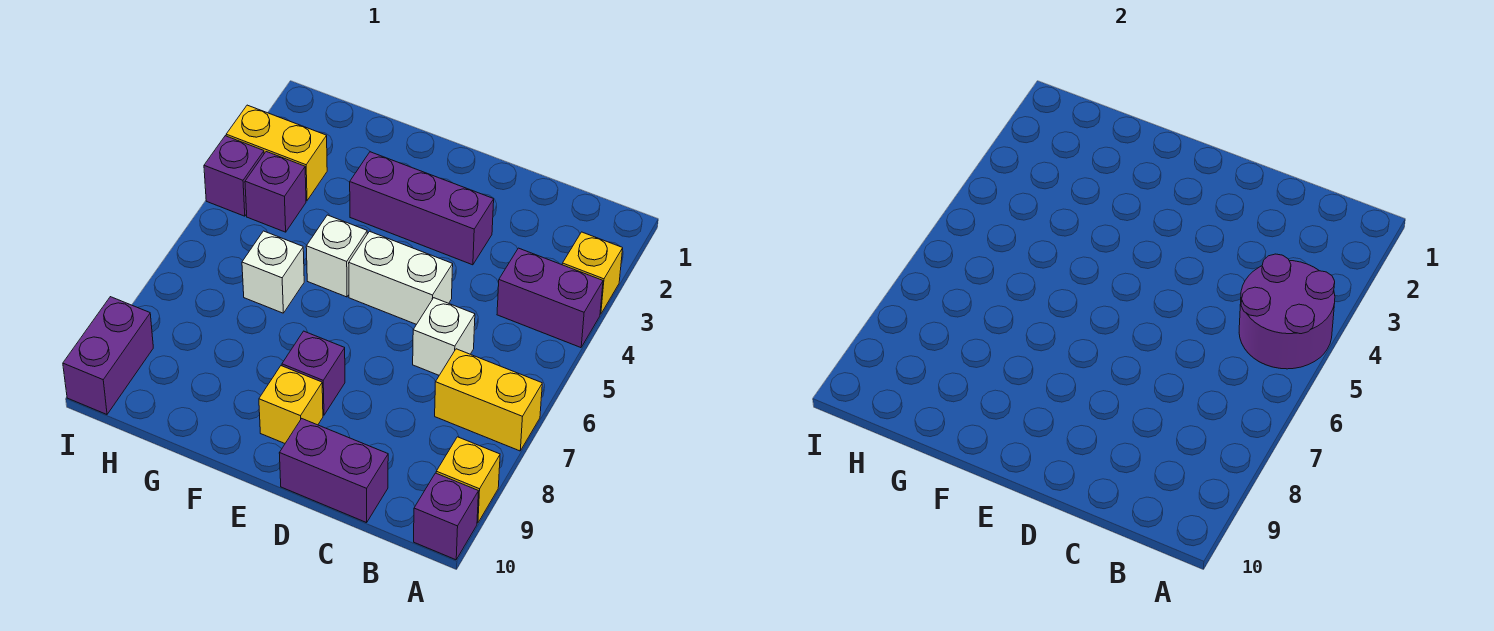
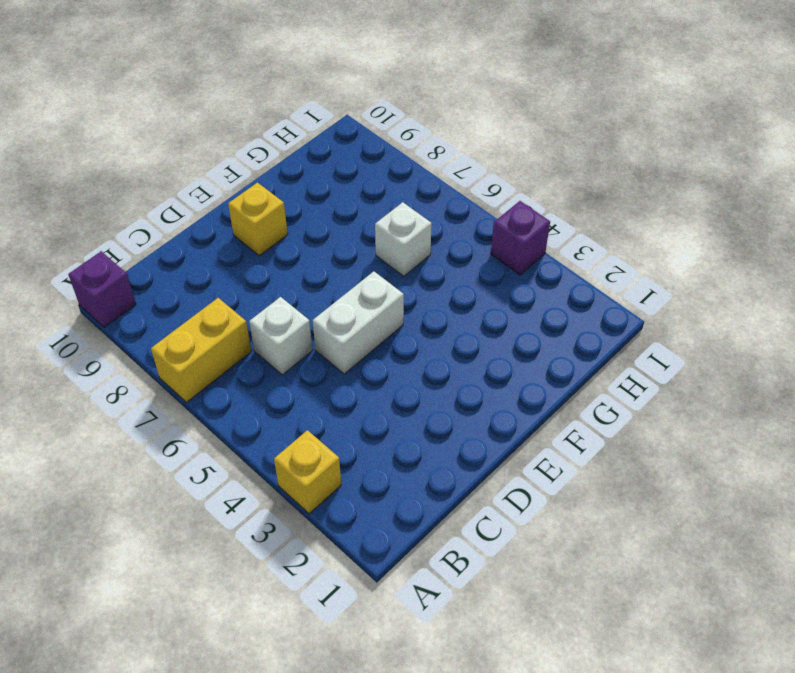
none -> purple 1x2 brick [497,248,603,348]
none -> yellow 1x1 brick [436,437,500,523]
none -> purple 1x2 brick [279,419,388,523]

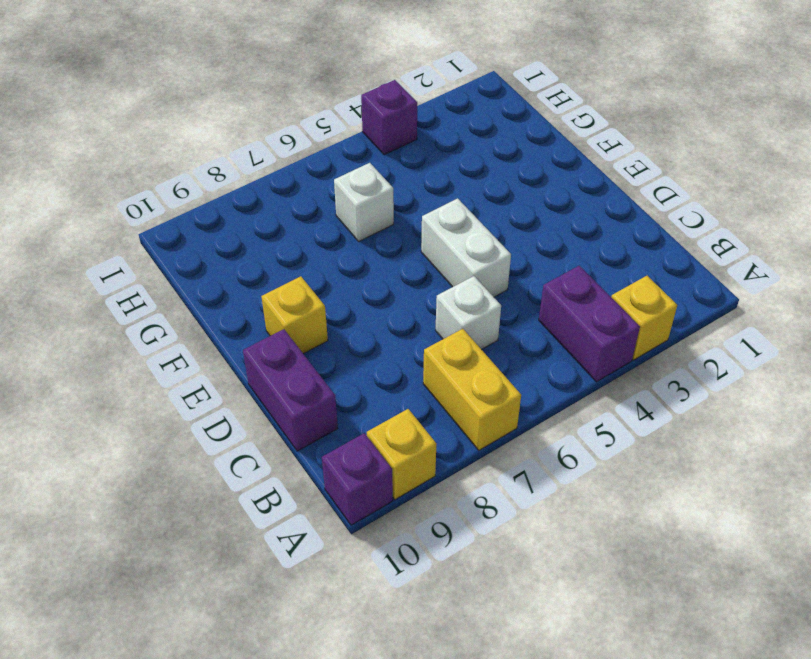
none -> purple 1x3 brick [350,152,494,265]
none -> purple 1x1 brick [282,331,345,415]
none -> white 1x1 brick [306,215,367,297]

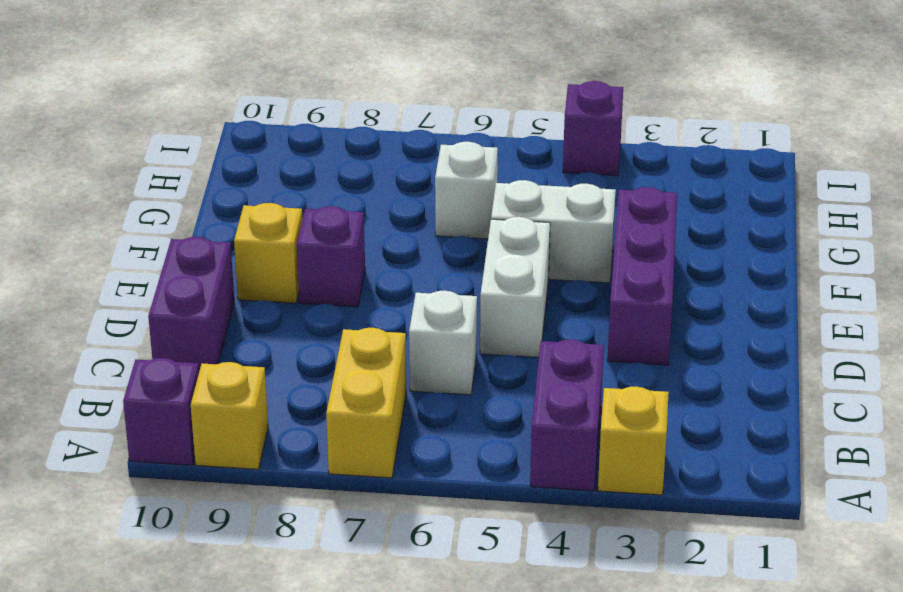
white 1x2 brick [491,180,616,283] -> white 1x1 brick [306,215,367,297]
none -> yellow 1x2 brick [226,105,327,201]
none -> purple 1x1 brick [245,152,306,232]
none -> purple 1x2 brick [63,297,153,414]

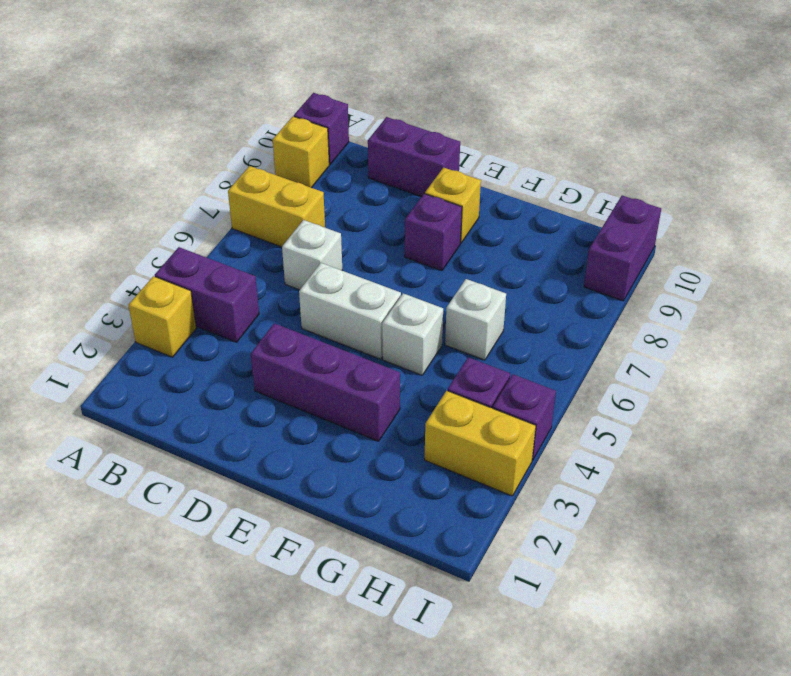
none -> purple 2x2 round brick [1239,254,1335,369]

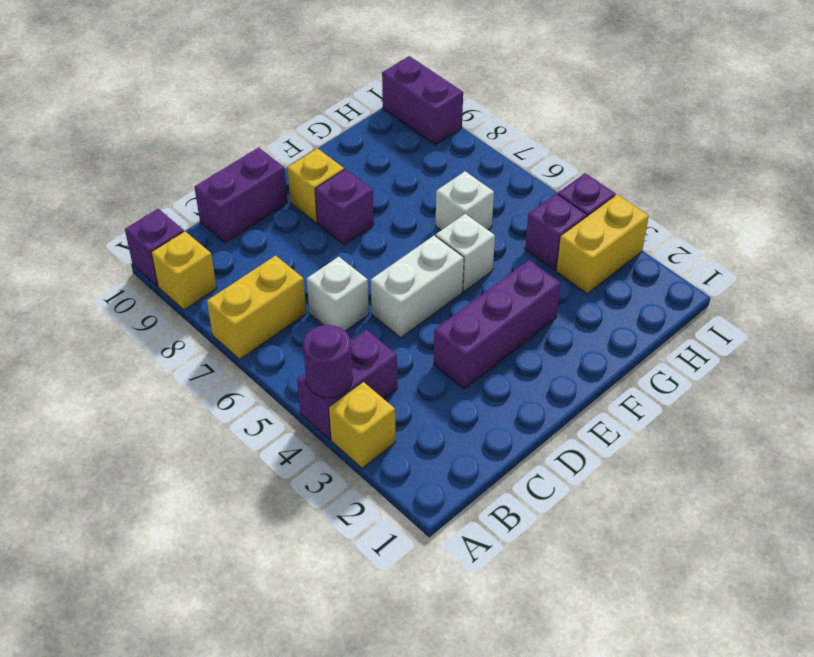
purple 1x1 round brick [303,325,352,398] -> purple 2x2 round brick [1239,254,1335,369]

